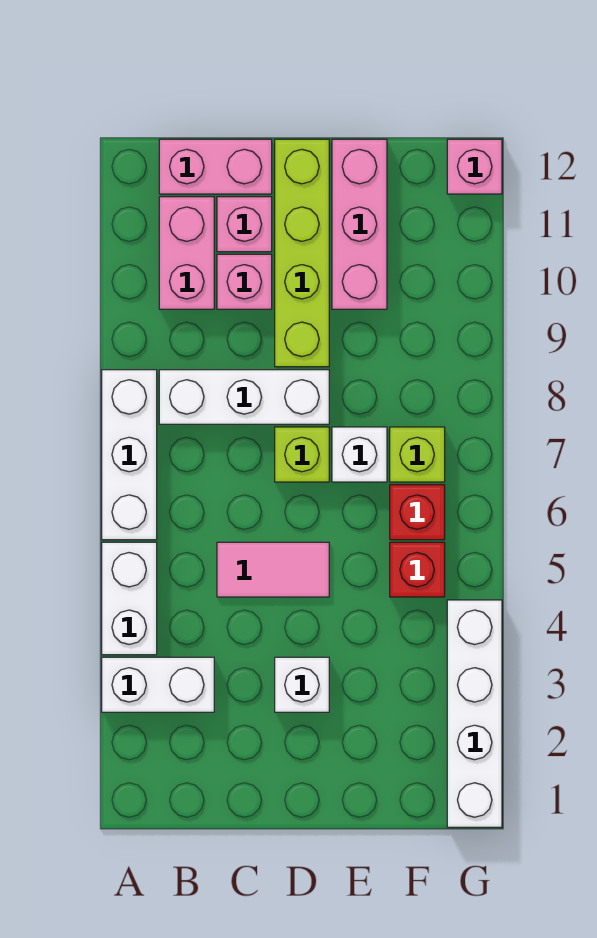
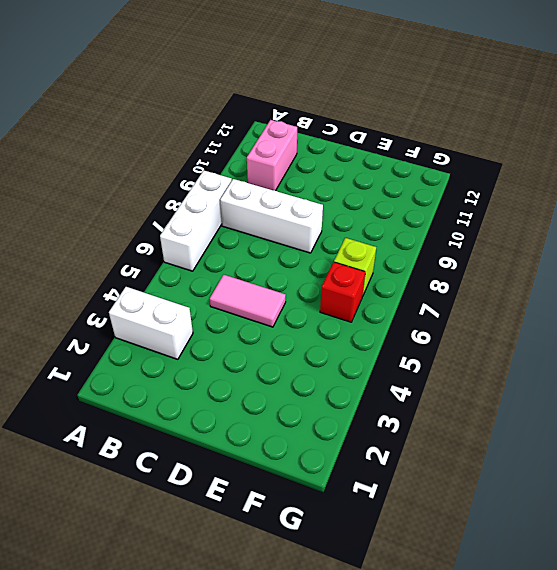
none -> white 1x2 brick [102,542,157,655]
none -> pink 1x2 brick [159,139,272,194]
none -> pink 1x1 brick [217,254,272,309]

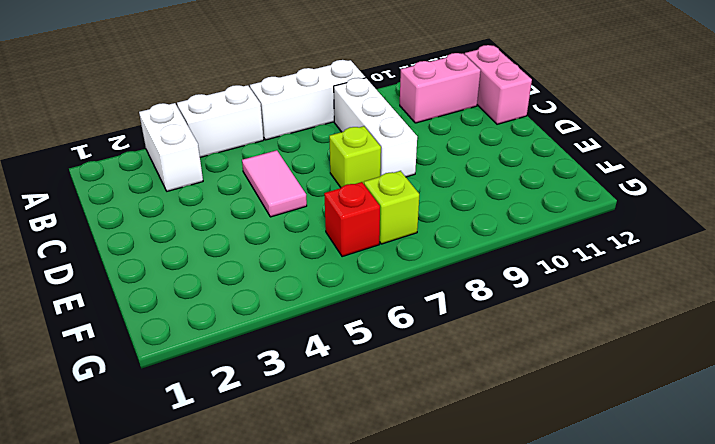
none -> pink 1x1 brick [217,254,272,309]
none -> pink 1x1 brick [217,197,272,252]
none -> white 1x1 brick [275,657,329,712]

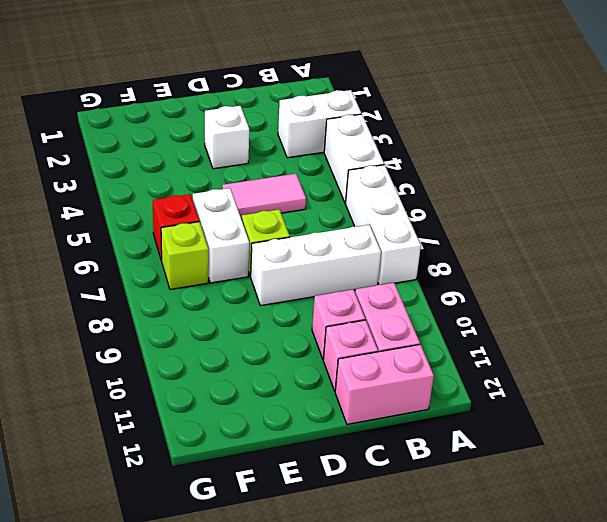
white 1x2 brick [193,188,249,283] -> white 1x1 brick [332,427,387,482]
none -> lime 1x4 brick [275,139,329,367]
none -> pink 1x3 brick [332,139,387,309]
none -> red 1x1 brick [390,542,445,597]

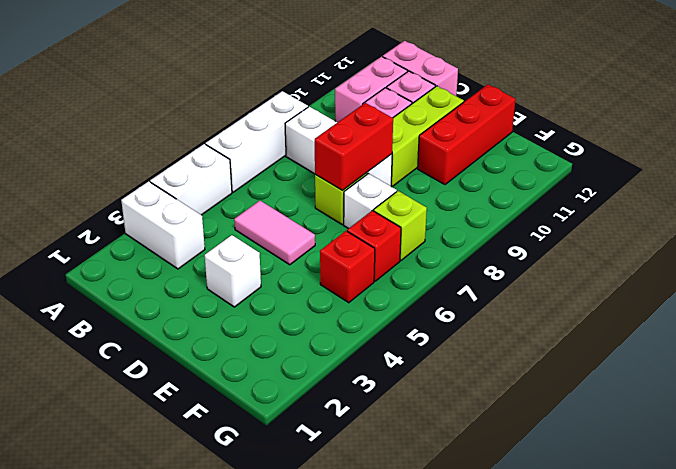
red 1x2 brick [315,103,393,191] -> none
lime 1x3 brick [391,86,464,186] -> lime 1x4 brick [275,139,329,367]
red 1x3 brick [418,84,515,185] -> pink 1x3 brick [332,139,387,309]
none -> white 1x4 brick [447,600,502,827]
none -> pink 1x1 brick [447,139,502,194]

